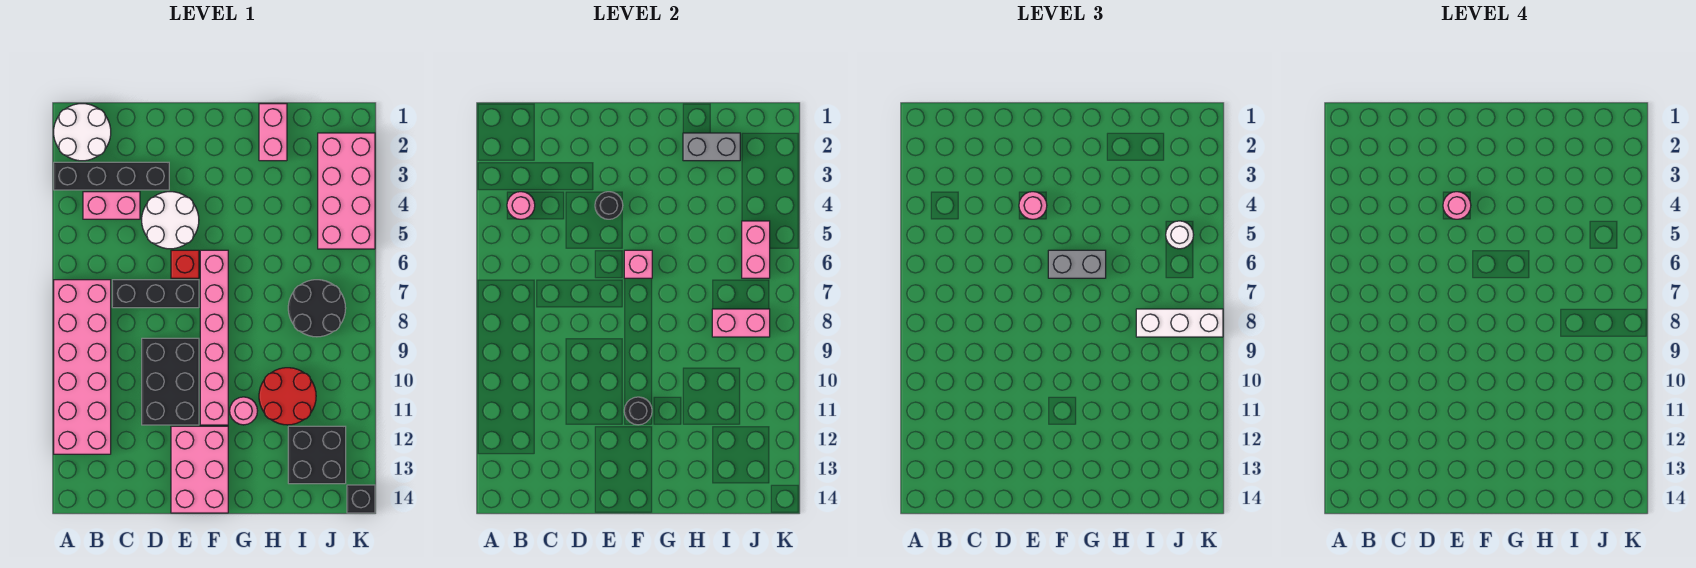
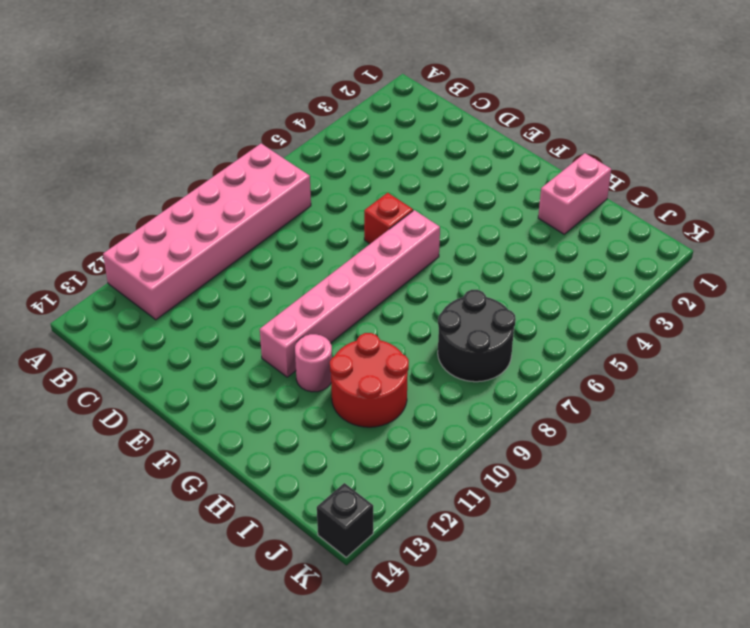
none -> white 2x2 round brick [54,104,111,161]
none -> black 1x4 brick [54,162,169,190]
none -> pink 1x2 brick [83,192,140,219]

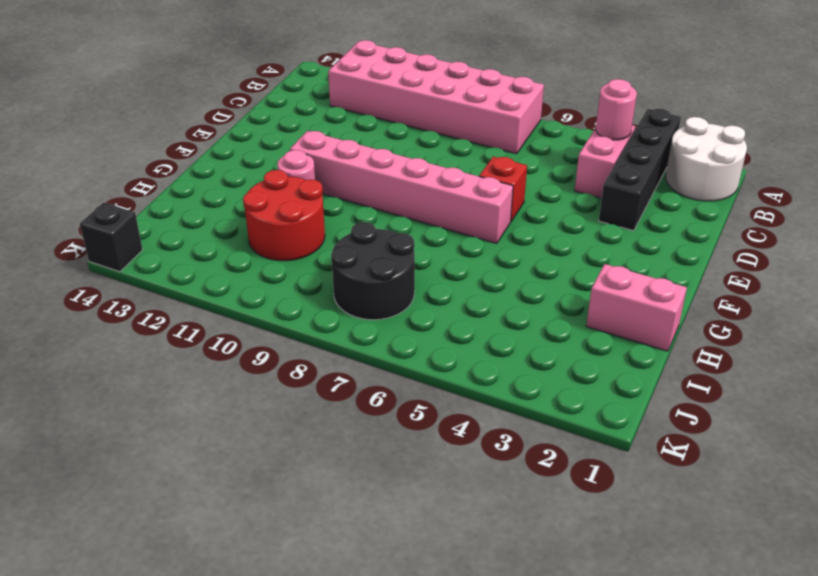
none -> black 1x3 brick [112,280,199,308]
none -> white 2x2 round brick [142,192,199,249]
none -> black 2x3 brick [142,338,199,425]

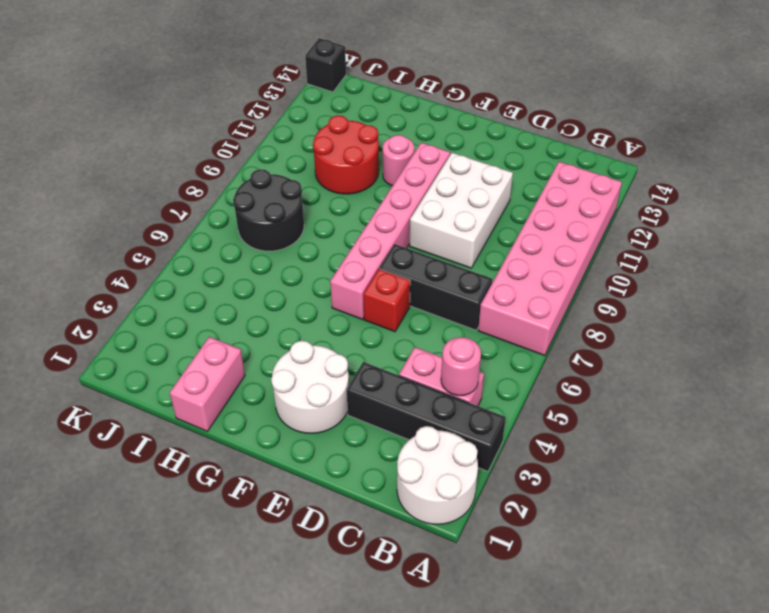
white 2x3 brick [410,153,513,268] -> black 2x3 brick [142,338,199,425]
white 2x2 round brick [271,341,349,433] -> white 2x2 round brick moved to [142,192,199,249]
none -> pink 2x3 brick [171,426,228,513]
none -> black 2x2 brick [288,426,346,484]
none -> pink 2x4 brick [318,133,375,249]

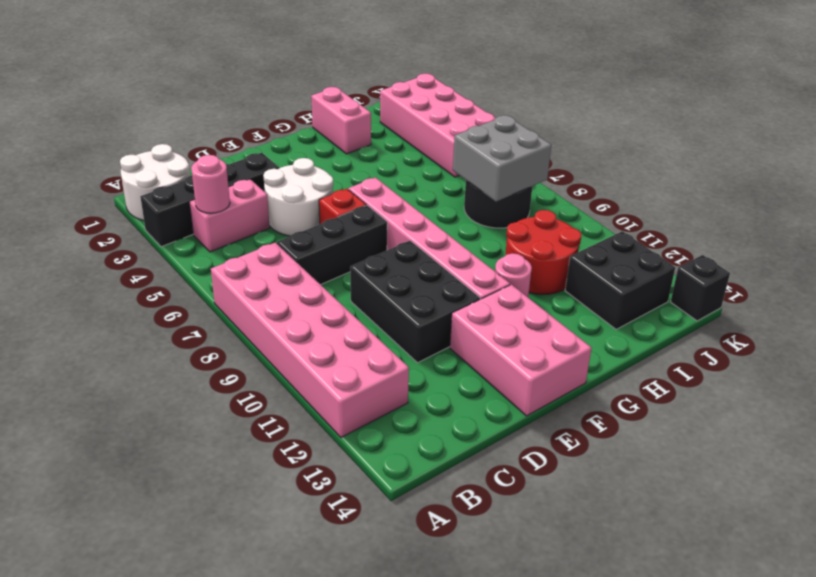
grey 2x2 brick [453,115,551,202] -> pink 1x2 brick [712,309,770,337]
none -> black 1x1 round brick [595,192,623,219]
none -> pink 1x1 brick [624,250,652,278]
none -> black 1x1 round brick [624,397,652,425]

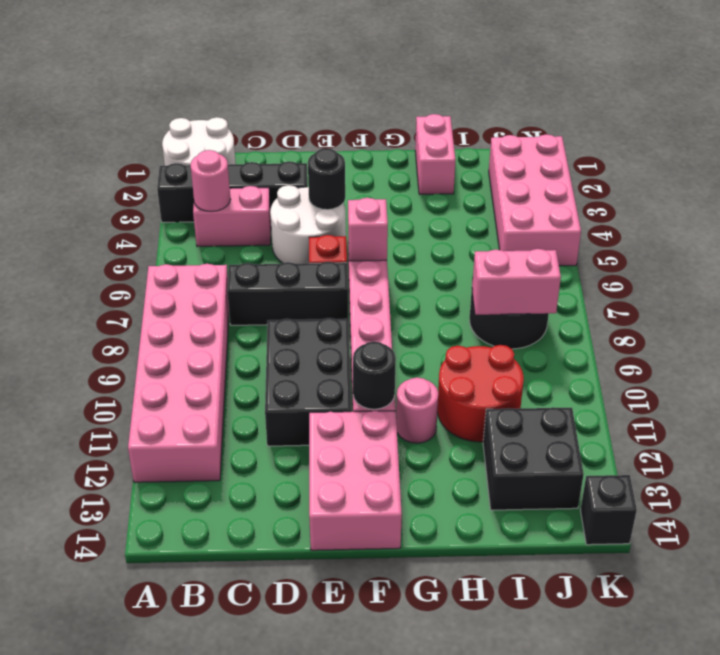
none -> grey 1x2 brick [683,133,740,161]
none -> pink 1x2 brick [742,221,770,278]
none -> pink 1x1 round brick [1019,192,1047,219]

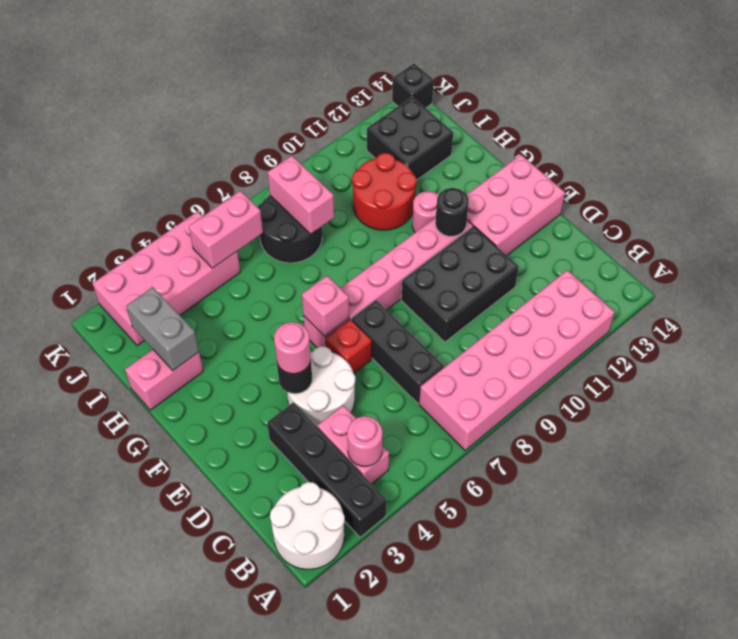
none -> grey 1x2 brick [1048,250,1106,278]
none -> white 1x3 brick [1136,309,1223,337]
none -> white 1x1 round brick [1166,221,1193,249]

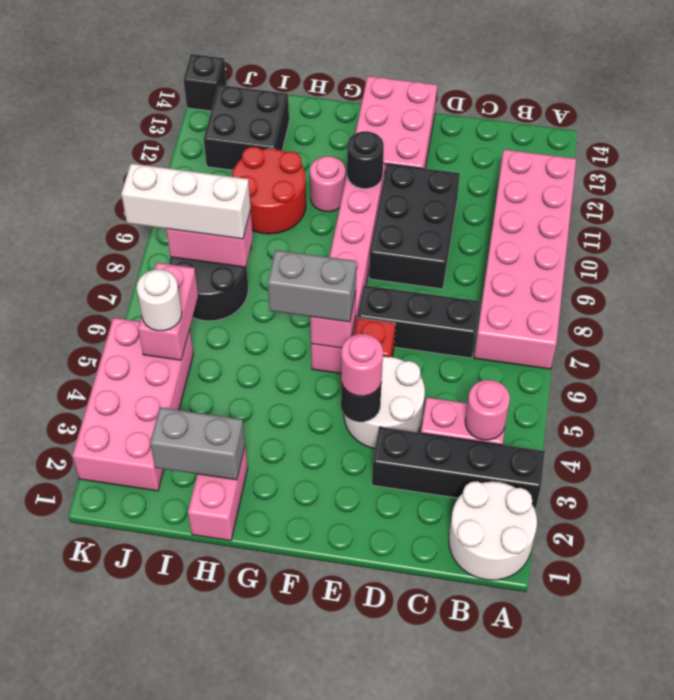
none -> pink 1x1 round brick [1443,192,1471,219]

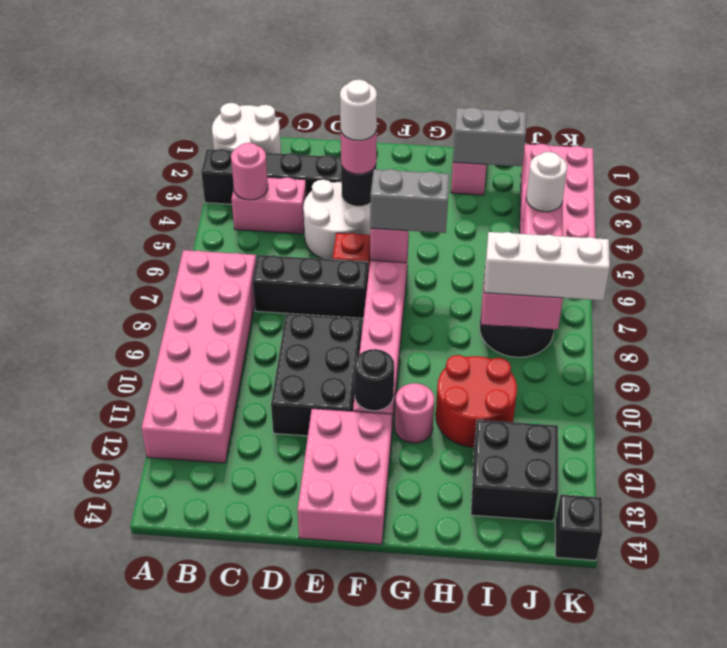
white 1x1 round brick [340,80,377,140] -> pink 1x1 round brick [1443,192,1471,219]

